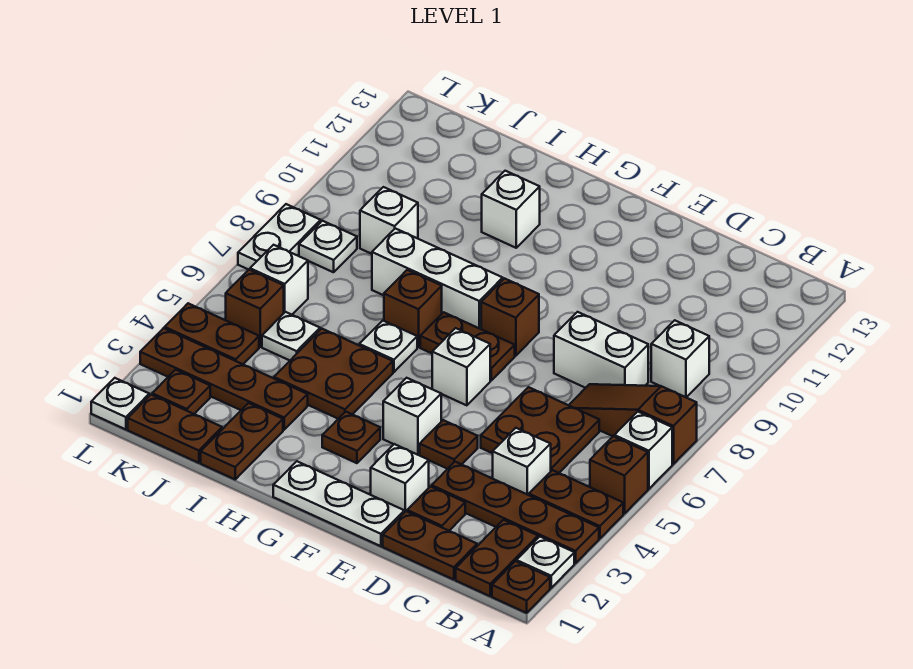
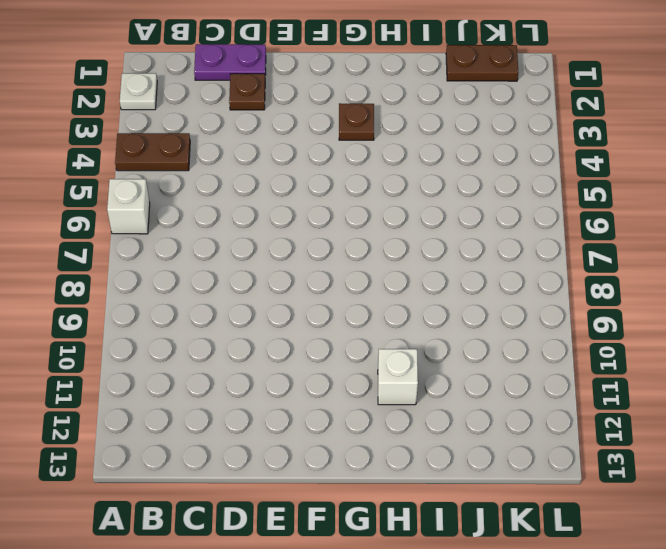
purple 1x2 plate [194,44,266,80] -> brown 1x2 plate [383,511,477,580]
none -> brown 1x1 plate [492,561,550,613]
none -> brown 1x4 plate [432,462,599,563]
none -> brown 1x1 brick [590,436,648,514]
none -> brown 1x3 slope [569,384,697,464]

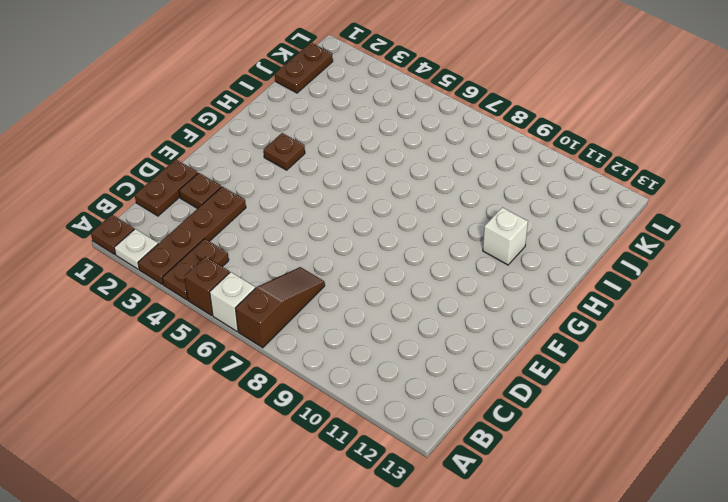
none -> brown 1x2 plate [456,520,538,596]
none -> white 1x1 brick [651,320,709,397]
none -> white 1x1 brick [493,428,551,495]
none -> brown 2x2 plate [481,387,599,473]

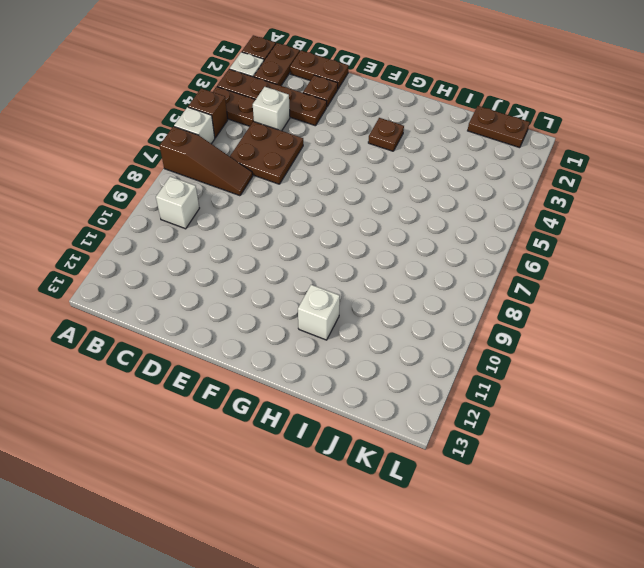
none -> white 1x2 brick [554,312,648,388]
none -> white 1x3 plate [273,461,404,546]
none -> white 1x1 brick [371,444,429,513]
none -> brown 1x1 plate [420,420,478,469]

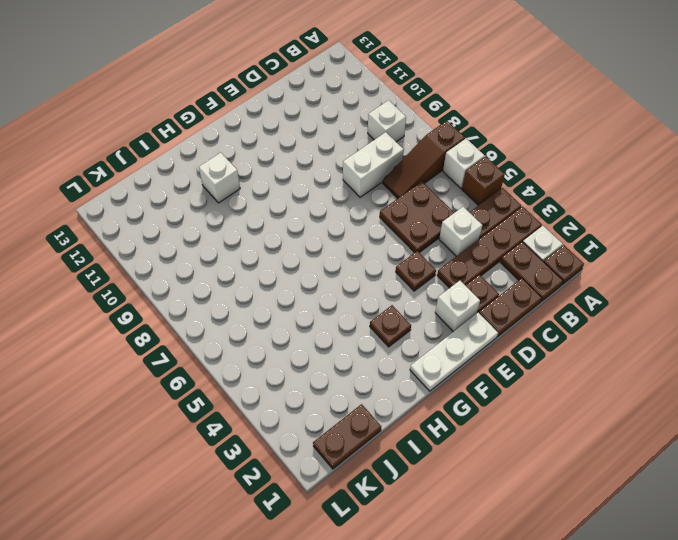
none -> white 1x1 brick [383,378,441,455]
none -> white 1x1 brick [432,328,490,405]
none -> brown 1x2 plate [420,312,515,380]
none -> brown 1x1 brick [481,278,539,356]

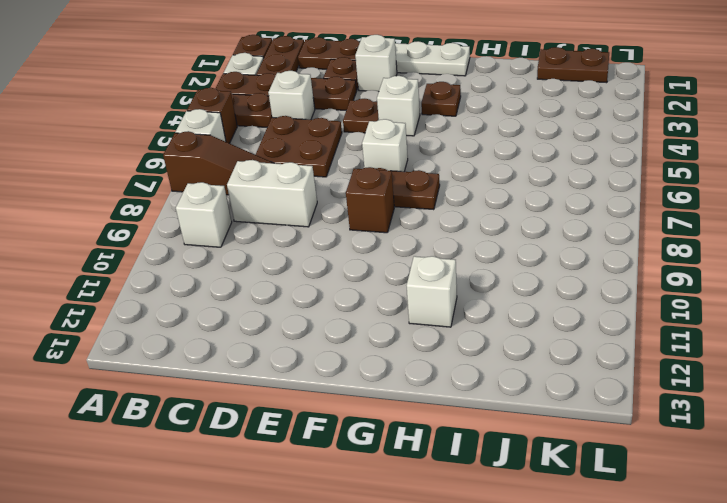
none -> white 1x3 brick [372,228,503,329]
none -> brown 2x2 plate [274,329,393,419]
none -> white 1x1 plate [359,321,417,372]
none -> brown 1x1 brick [384,270,442,347]

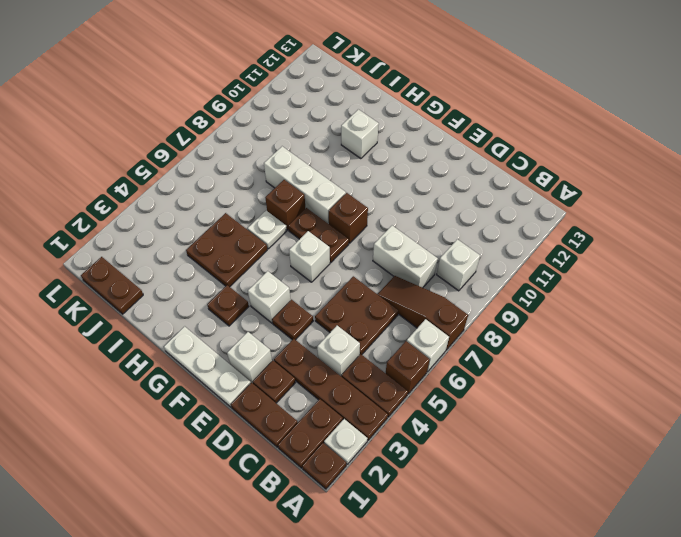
none -> brown 1x2 plate [201,403,283,479]
none -> brown 1x4 plate [140,328,308,430]
none -> white 1x1 plate [262,312,320,360]
none -> white 1x1 brick [360,187,418,254]

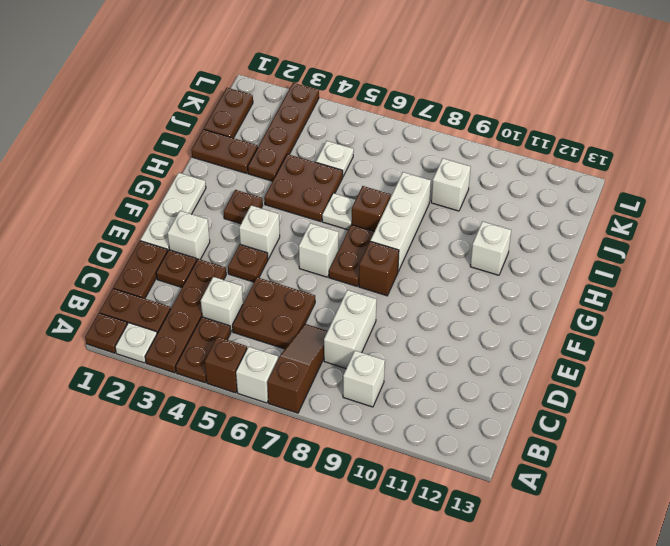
none -> brown 1x1 plate [152,370,210,414]
none -> brown 1x2 plate [165,303,259,364]
none -> brown 1x1 brick [226,270,284,347]
none -> white 1x1 brick [250,245,308,315]

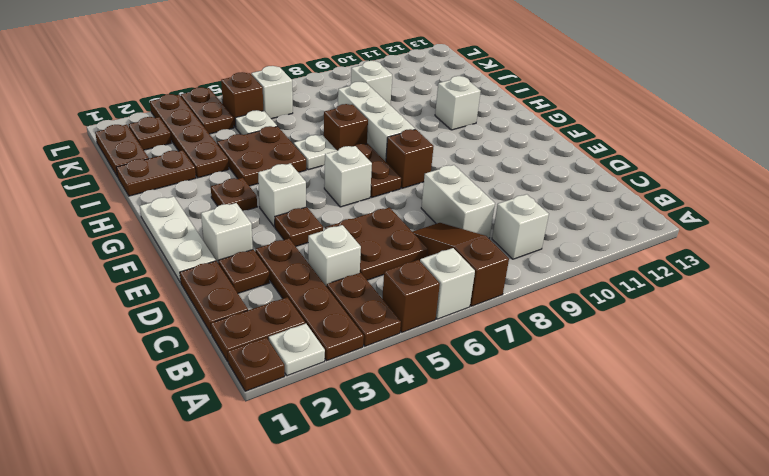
none -> white 1x1 plate [299,221,357,272]
none -> white 1x1 plate [91,378,149,429]
none -> white 1x2 plate [238,204,321,270]

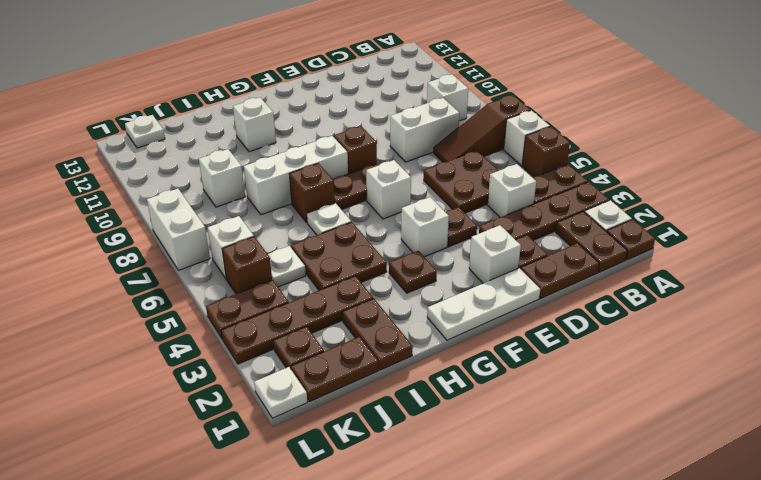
white 1x1 plate [125,115,165,148] -> white 1x1 plate moved to [299,221,357,272]
white 1x2 brick [147,189,210,270] -> white 1x2 plate [238,204,321,270]

